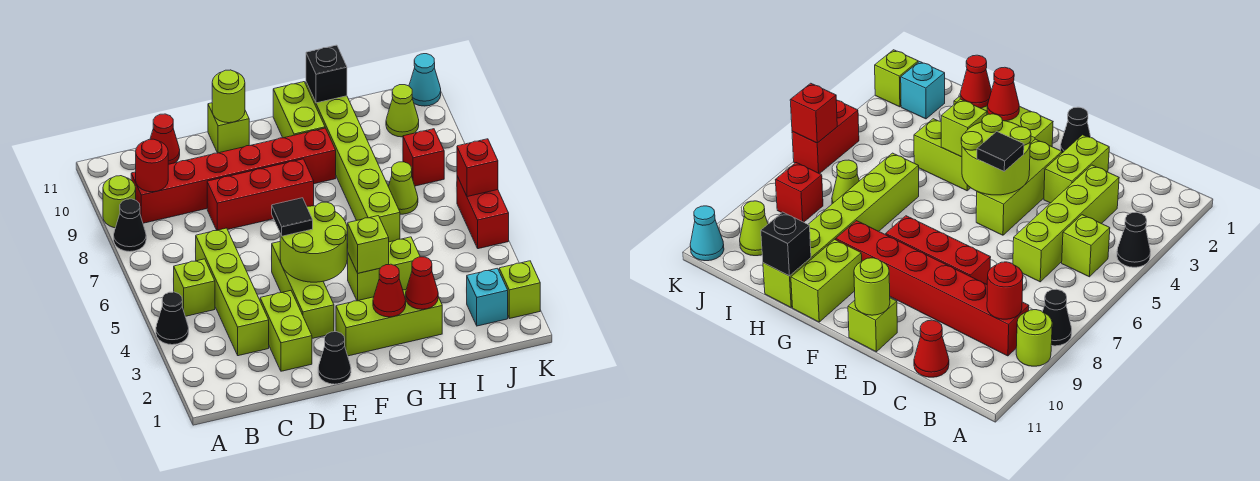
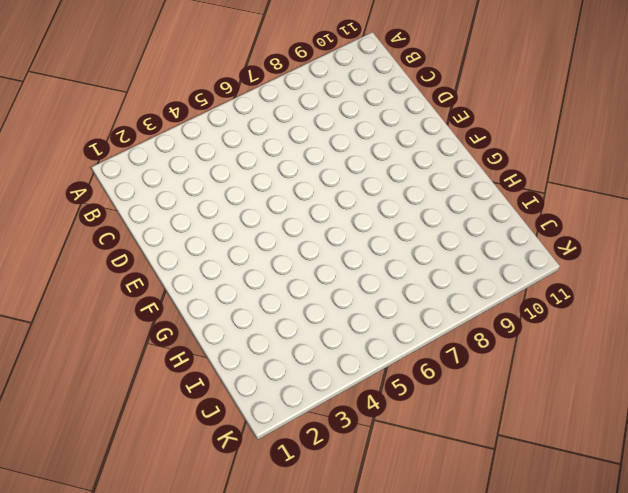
none -> black 1x1 cone [156,292,189,345]
none -> black 1x1 cone [114,199,146,252]
none -> lime 1x1 round brick [103,176,136,228]
none -> lime 1x1 brick [174,259,215,316]

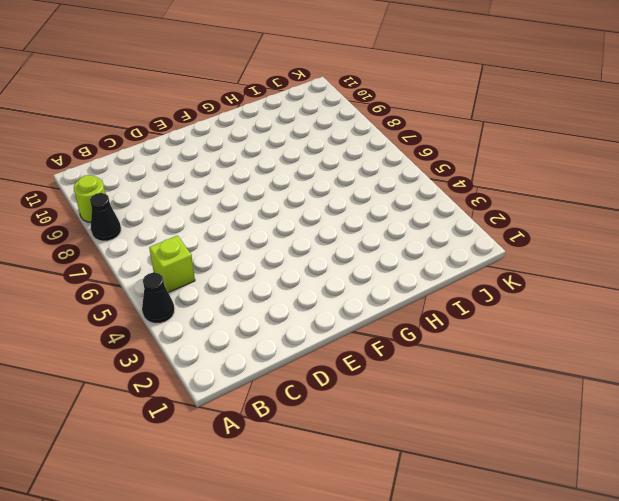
none -> red 1x6 brick [131,128,336,223]
none -> lime 1x4 brick [196,228,269,356]
none -> red 1x1 cone [150,114,180,164]
none -> lime 1x2 brick [260,291,312,371]

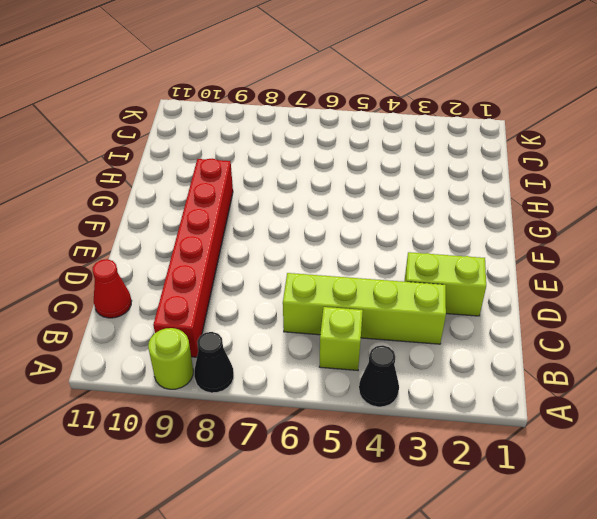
none -> red 1x3 brick [207,159,314,230]
none -> black 1x1 cone [318,332,351,384]
none -> lime 1x3 brick [272,242,334,338]
none -> lime 1x1 brick [208,103,249,153]

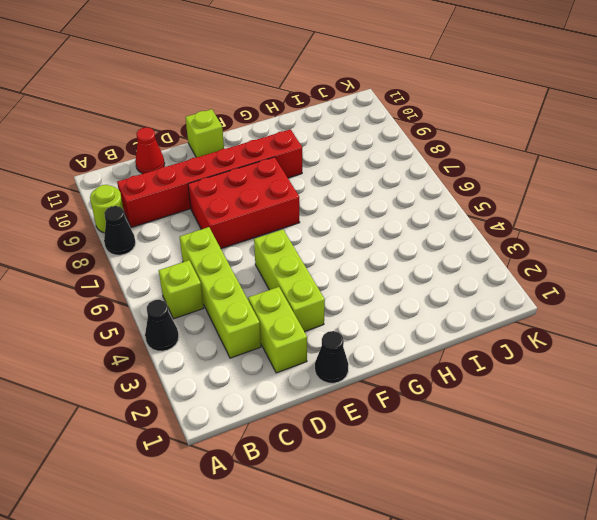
red 2x3 brick [188,157,300,249] -> red 1x3 brick [207,159,314,230]
none -> lime 1x3 brick [336,290,442,356]
none -> lime 1x2 brick [347,237,420,301]
none -> lime 1x2 brick [273,82,325,138]
none -> lime 1x6 brick [306,82,400,242]

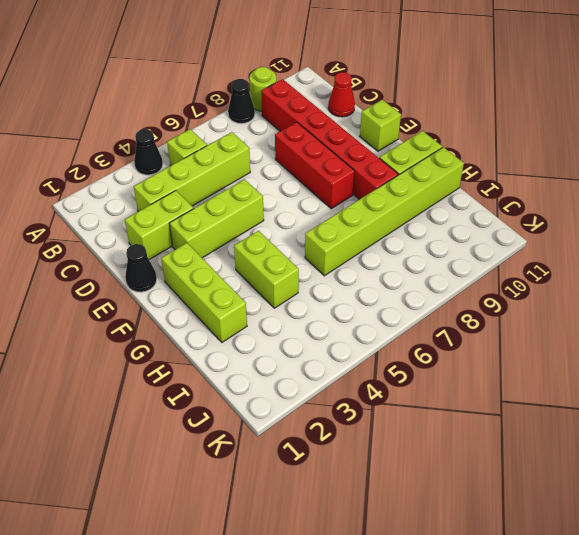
none -> lime 1x1 cone [388,162,418,214]
none -> cyan 1x1 brick [467,268,508,326]
none -> red 1x1 brick [403,129,444,186]
none -> lime 1x1 cone [386,85,419,137]

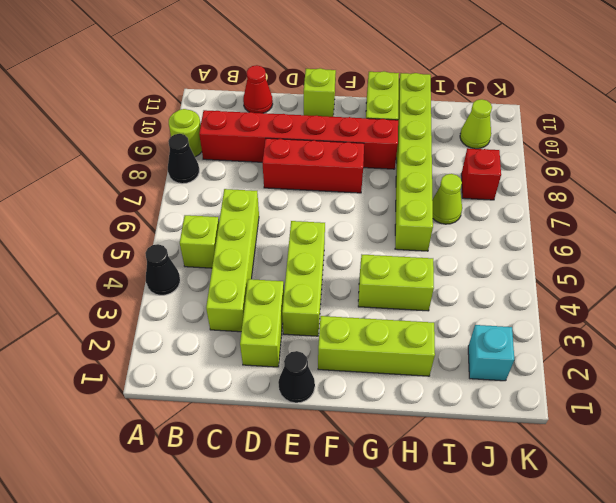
none -> lime 1x1 brick [499,261,540,319]
none -> red 1x2 brick [457,176,509,249]
none -> cyan 1x1 cone [409,54,441,106]
none -> red 1x1 round brick [136,139,168,192]

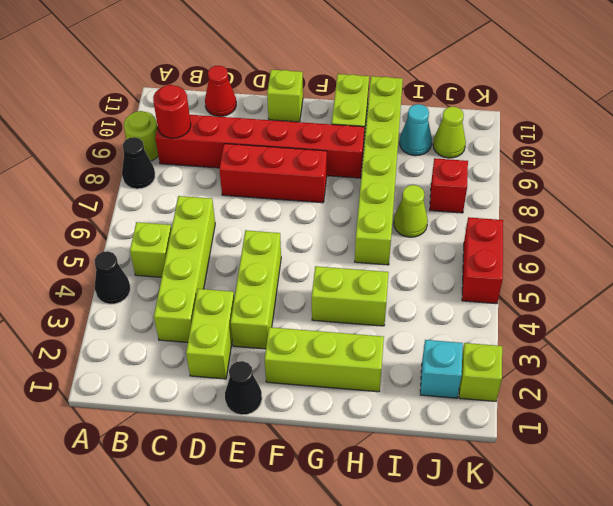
cyan 1x1 cone [400,104,432,156] -> cyan 1x1 cone moved to [409,54,441,106]
none -> lime 2x2 round brick [280,202,347,282]
none -> lime 1x1 round brick [212,70,245,123]
none -> red 1x1 cone [373,264,406,317]
none -> lime 1x1 brick [347,216,389,273]

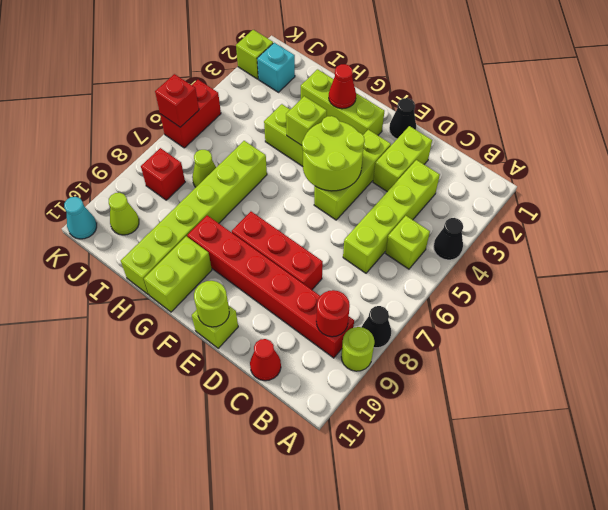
none -> red 1x1 cone [406,257,438,309]
none -> black 1x1 brick [306,45,347,103]
none -> black 1x1 tile [272,198,313,236]

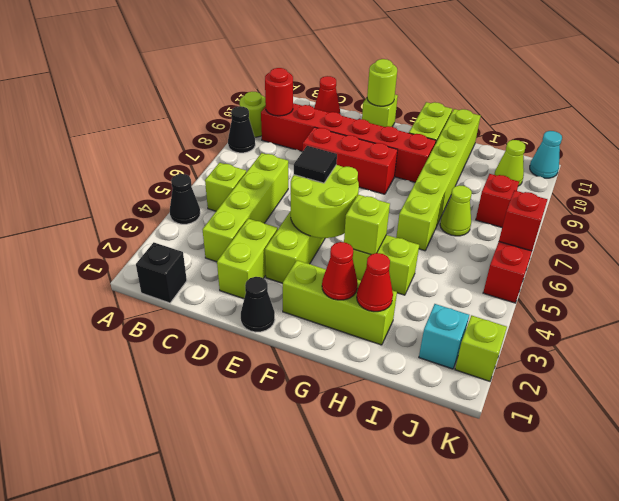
black 1x1 brick [136,242,187,303] -> black 1x1 brick moved to [306,45,347,103]

